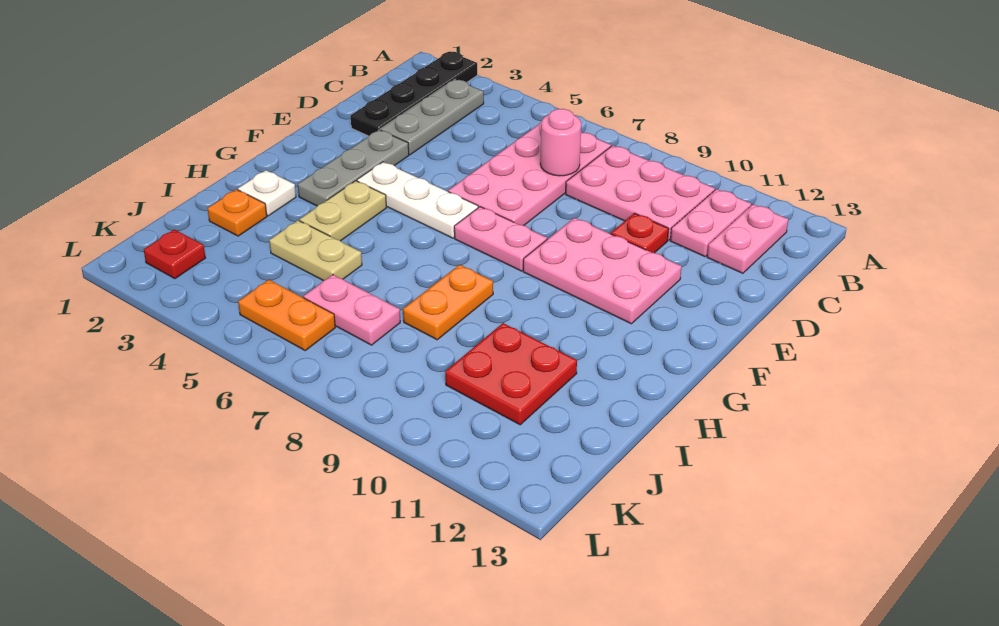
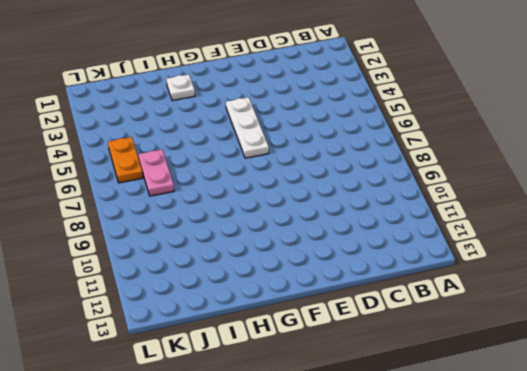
none -> black 1x4 plate [351,51,477,136]
none -> grey 1x3 plate [380,79,484,155]
none -> pink 2x4 plate [448,123,611,225]

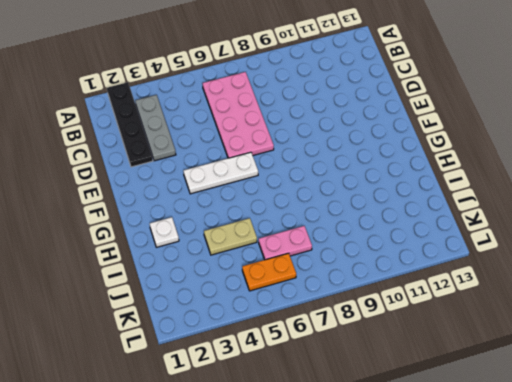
none -> pink 2x3 plate [566,145,715,240]
none -> pink 1x2 plate [670,189,751,257]
none -> pink 1x2 plate [707,204,788,273]

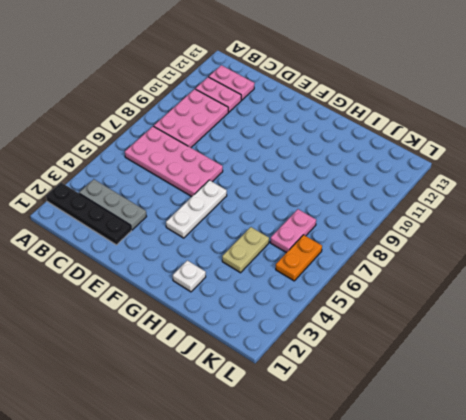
none -> red 1x1 plate [611,213,669,253]
none -> grey 1x3 plate [298,130,409,206]
none -> pink 2x3 plate [523,218,682,324]

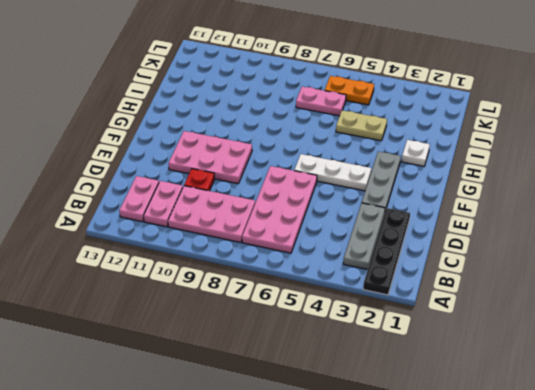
none -> pink 1x2 plate [454,207,547,271]
none -> tan 1x2 plate [299,181,386,241]
none -> orange 1x2 plate [403,265,493,340]

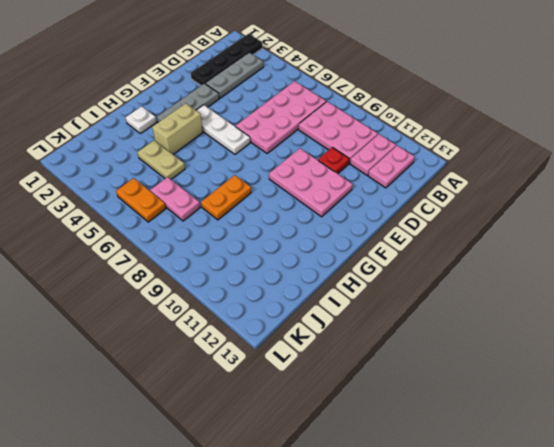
tan 1x2 brick [152,103,203,154] -> tan 1x2 plate [299,181,386,241]
none -> pink 1x2 plate [454,207,547,271]
none -> orange 1x1 plate [207,189,267,236]
none -> red 2x2 plate [445,323,577,425]

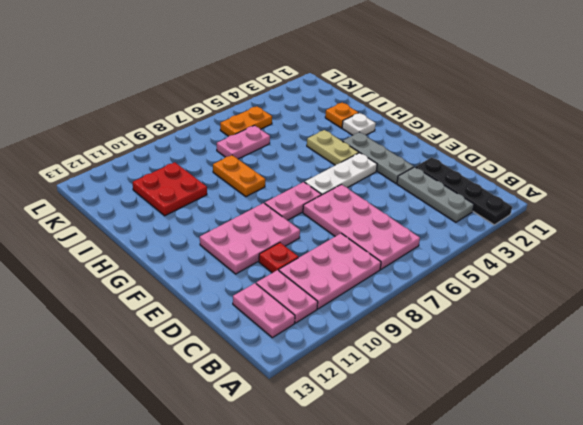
none -> tan 1x2 plate [269,220,362,281]
none -> red 1x1 plate [144,230,205,279]
none -> pink 1x1 round brick [540,109,581,176]

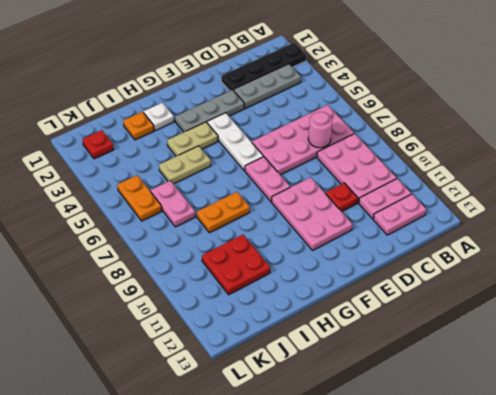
tan 1x2 plate [159,146,211,184] -> tan 1x2 plate turned to [269,220,362,281]

